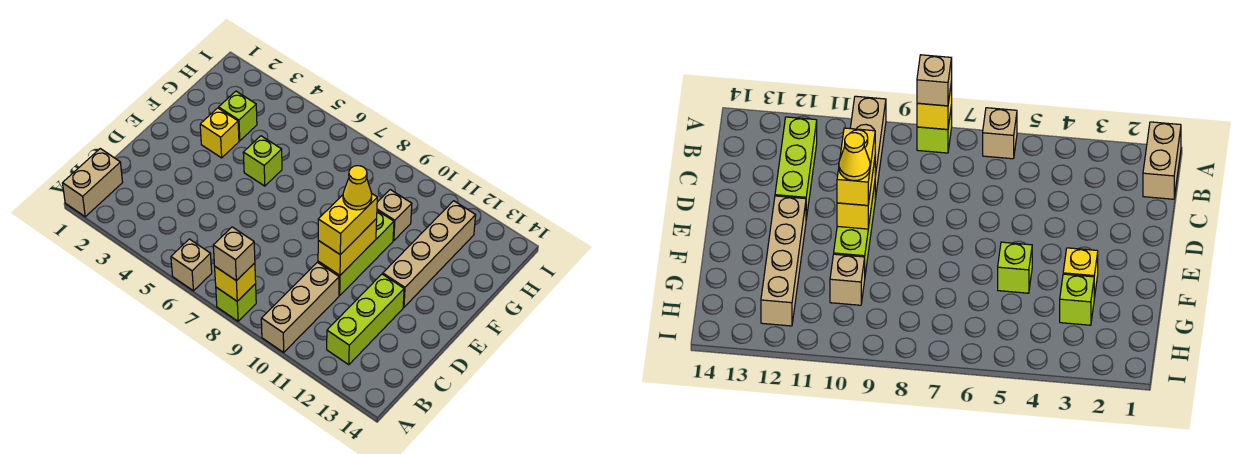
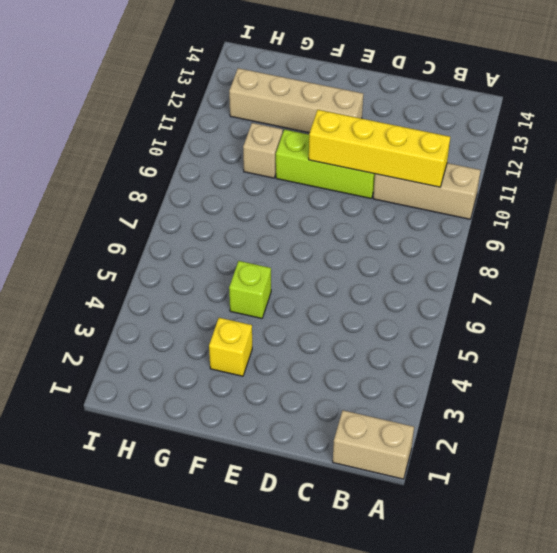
yellow 1x4 brick [309,110,450,187] -> yellow 1x2 brick [318,219,377,275]
none -> tan 1x1 brick [171,239,212,291]
none -> lime 1x1 brick [216,284,256,321]
none -> lime 1x3 brick [327,274,404,365]

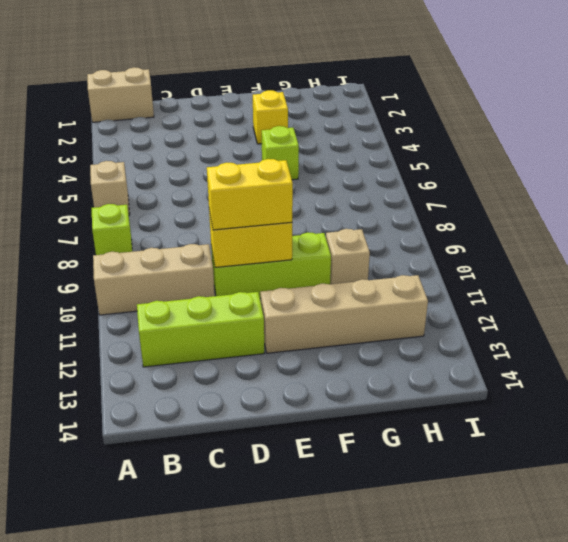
none -> lime 1x1 brick [219,91,257,141]
none -> yellow 1x1 brick [215,263,256,301]
none -> tan 1x1 brick [213,227,255,281]

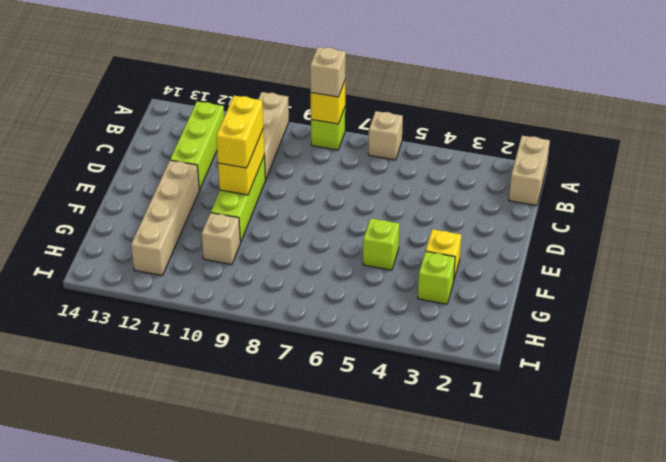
none -> yellow 1x1 cone [343,166,372,210]

